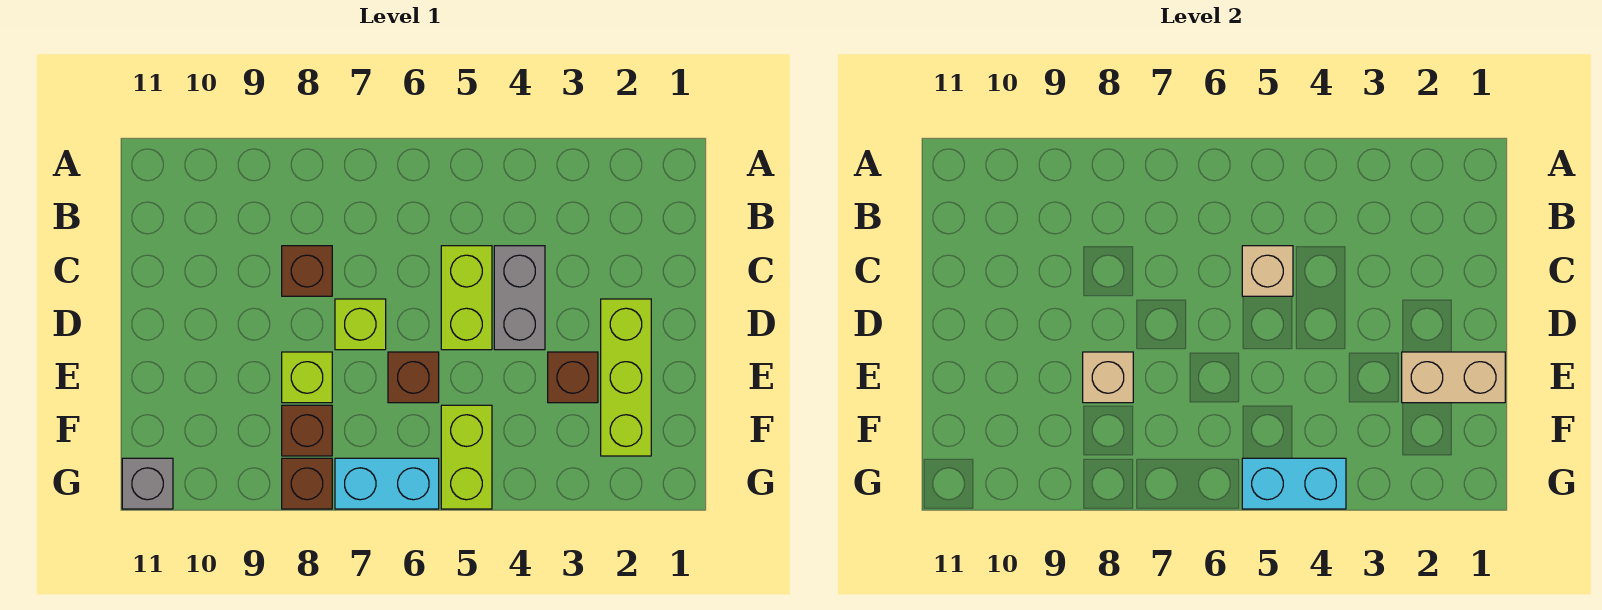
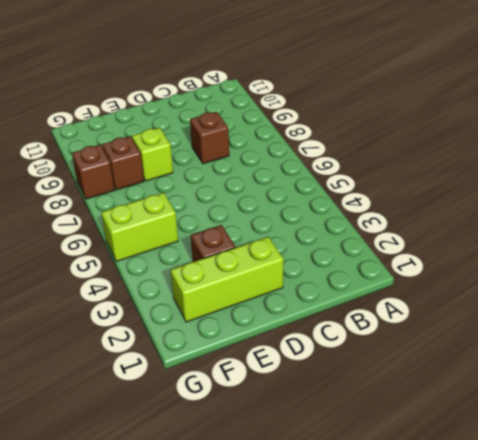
none -> grey 1x2 brick [494,246,545,350]
none -> lime 1x2 brick [441,246,492,350]
none -> lime 1x1 brick [335,299,386,350]

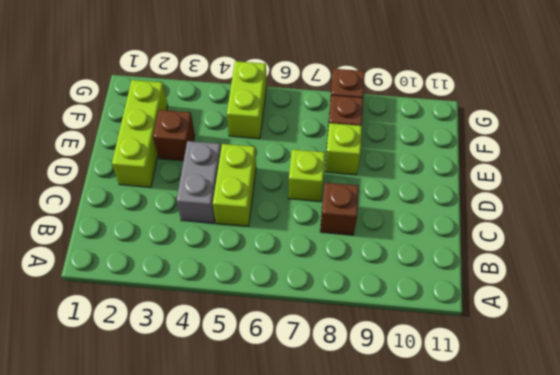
none -> brown 1x1 brick [388,352,439,403]
none -> cyan 1x2 brick [335,458,439,509]
none -> grey 1x1 brick [122,458,173,509]

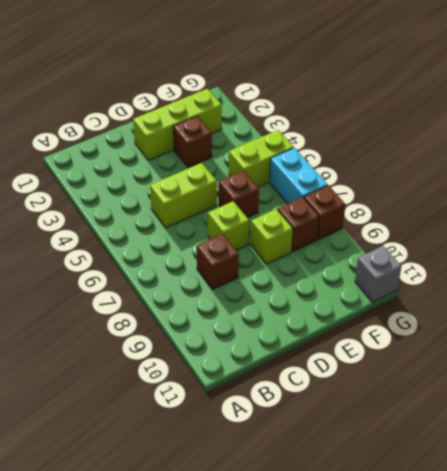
none -> grey 1x2 brick [494,246,545,350]
none -> tan 1x1 brick [1242,246,1293,296]
none -> tan 1x2 brick [1402,352,1505,403]

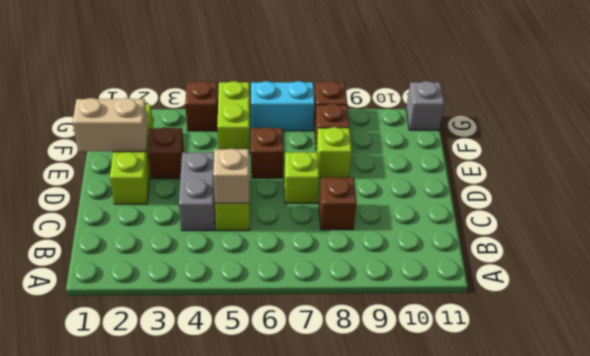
brown 1x1 brick [185,81,218,131] -> none
none -> tan 1x1 brick [1083,352,1133,403]
none -> cyan 1x2 brick [1242,458,1346,509]

